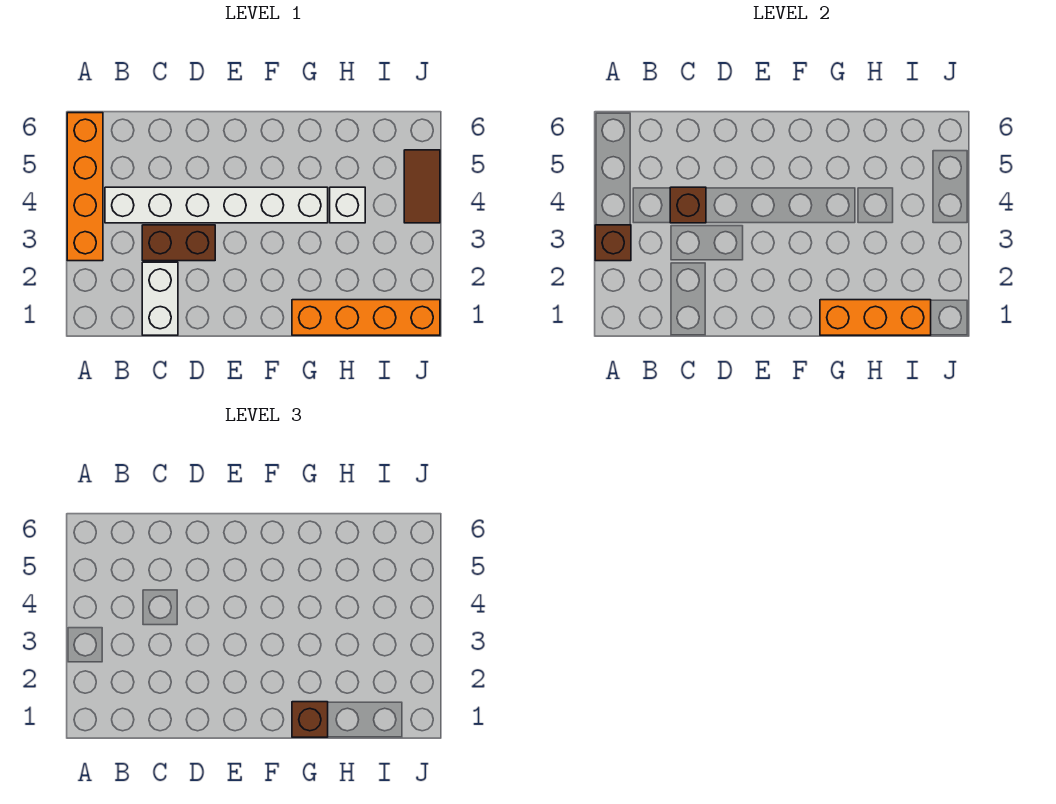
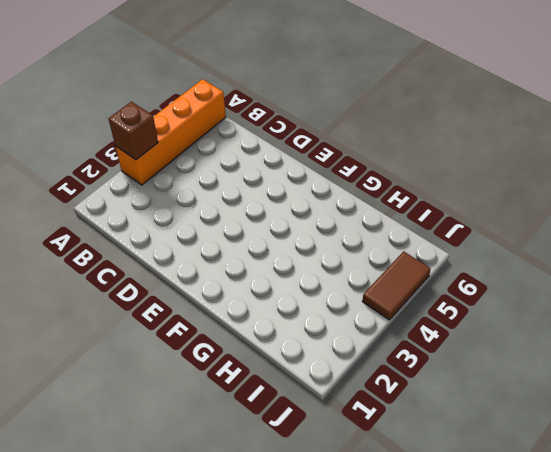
none -> white 1x6 brick [105,187,328,223]
none -> white 1x2 brick [142,262,178,335]

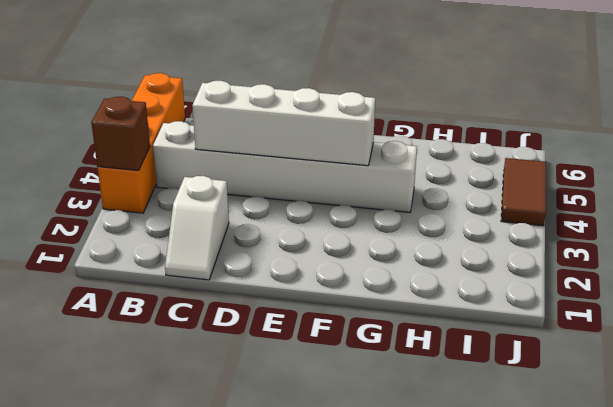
white 1x2 slope [165,176,229,280] -> white 1x2 brick [142,262,178,335]
white 1x4 brick [192,81,375,166] -> brown 1x1 brick [670,187,706,223]
none -> brown 1x2 brick [142,225,215,261]
none -> orange 1x4 brick [292,300,440,335]

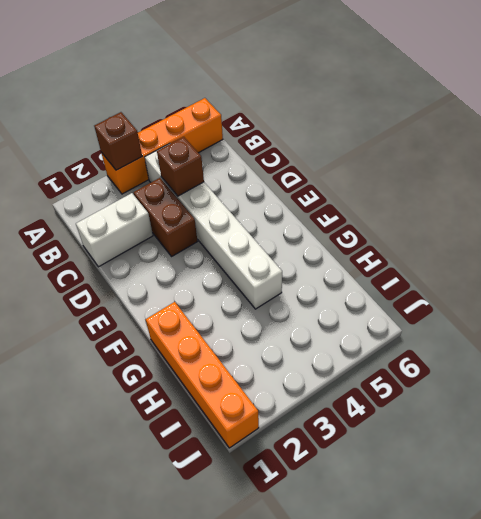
none -> white 1x1 brick [330,187,365,223]
none -> brown 1x2 tile [404,150,440,223]

